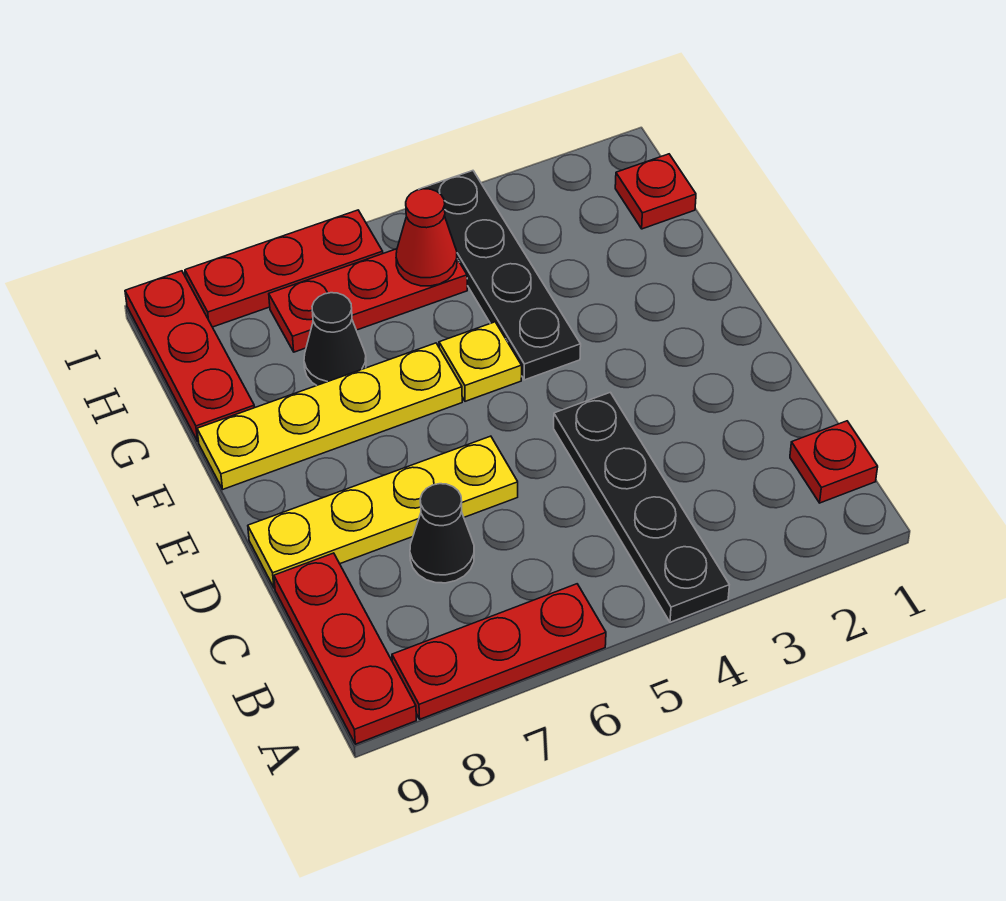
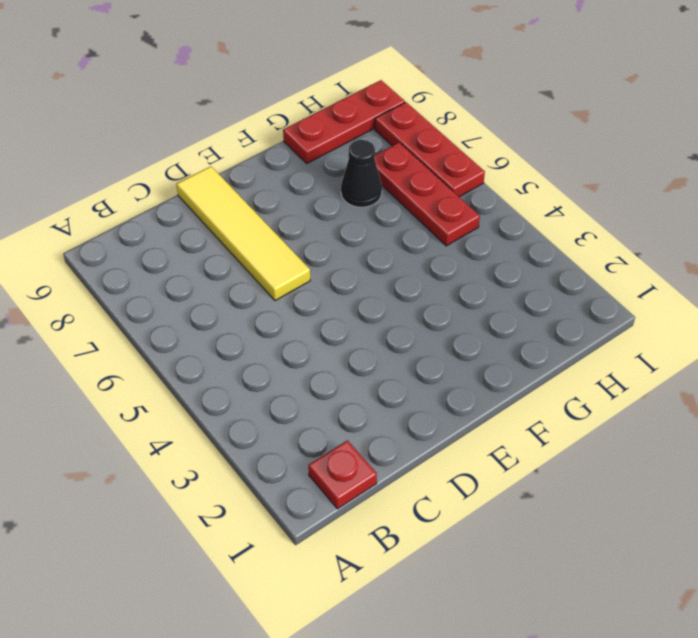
yellow 1x4 tile [176,166,310,301] -> yellow 1x4 plate [248,436,518,588]
none -> black 1x4 plate [554,392,729,622]
none -> red 1x3 plate [392,584,606,719]
none -> red 1x3 plate [274,553,416,744]

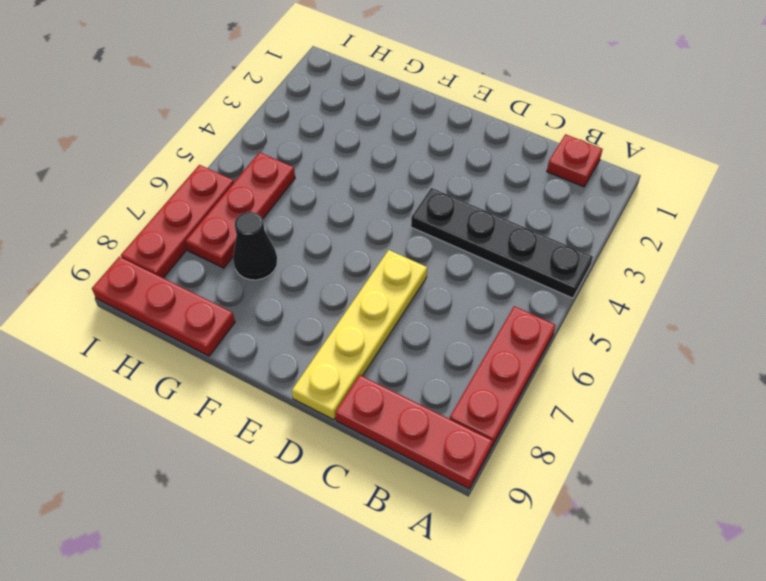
none -> black 1x1 cone [410,484,474,583]
none -> black 1x4 plate [419,171,581,380]
none -> yellow 1x1 plate [439,322,522,401]

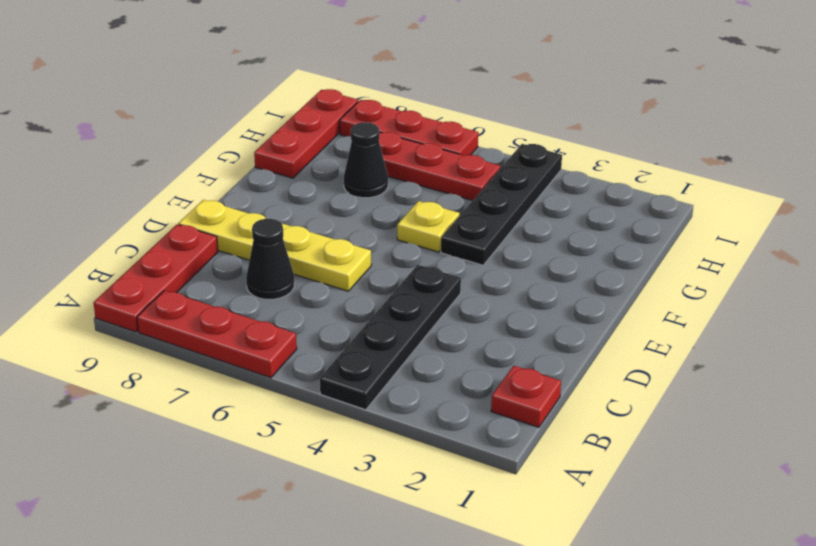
none -> yellow 1x4 plate [197,343,462,489]
none -> red 1x1 plate [615,154,696,229]
none -> red 1x1 cone [396,189,457,286]

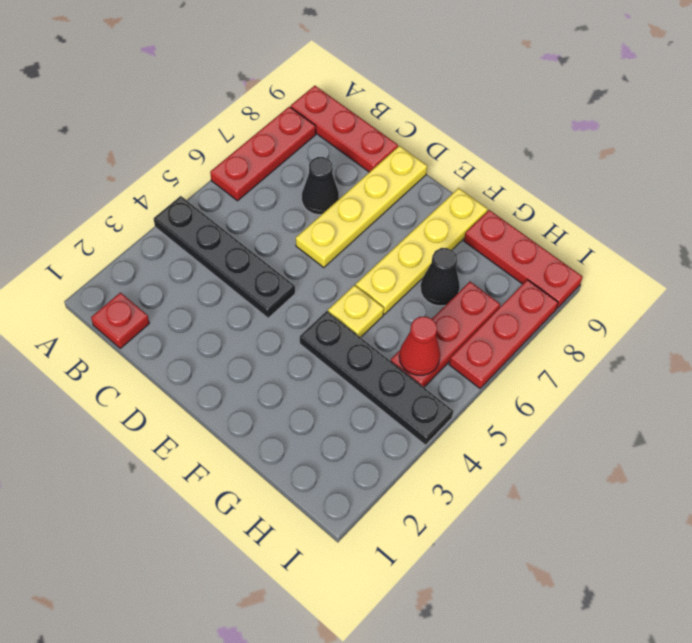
none -> red 1x1 plate [615,154,696,229]

